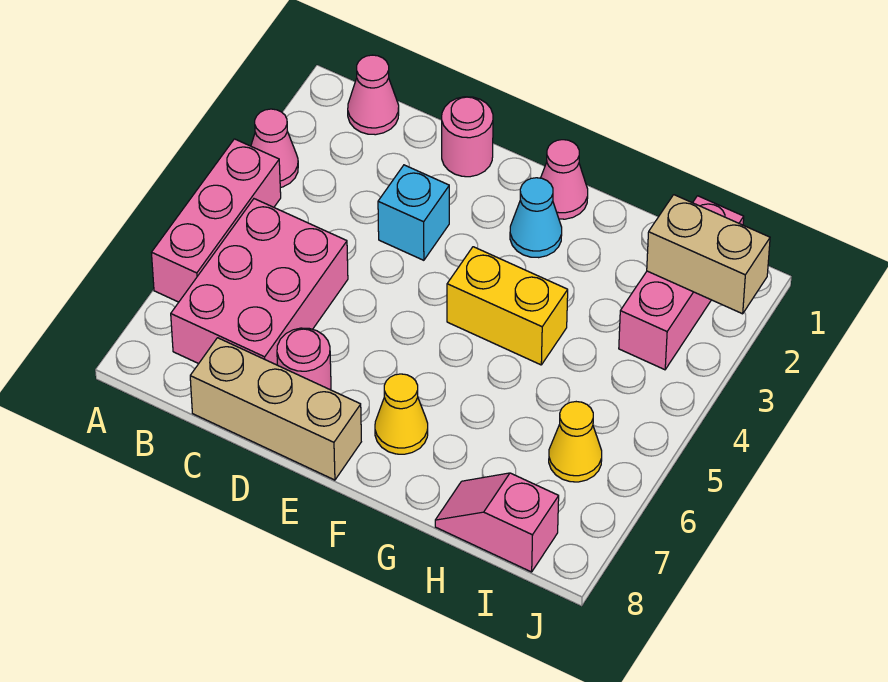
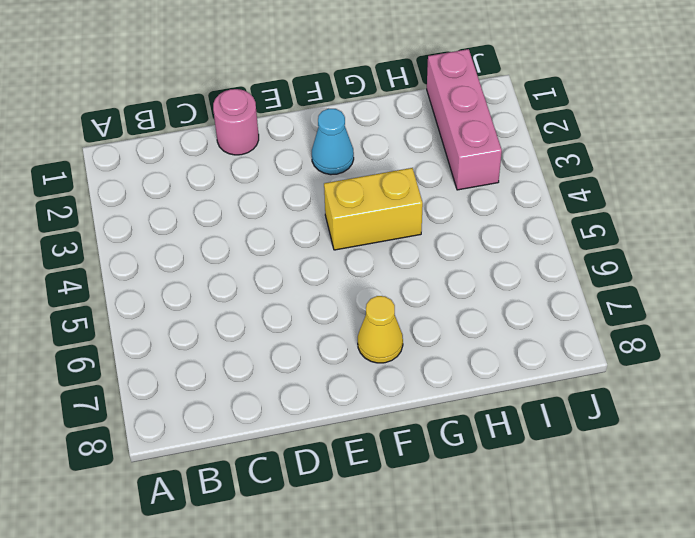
none -> pink 1x1 cone [251,109,298,187]
none -> pink 1x3 brick [151,139,281,302]
none -> pink 1x1 cone [348,55,399,135]

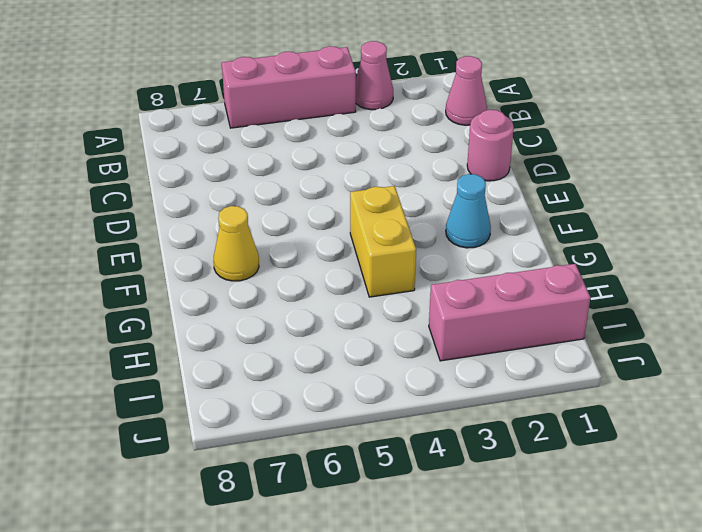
none -> pink 2x3 brick [171,199,348,365]
none -> tan 1x3 brick [190,338,361,480]
none -> cyan 1x1 brick [378,165,449,260]

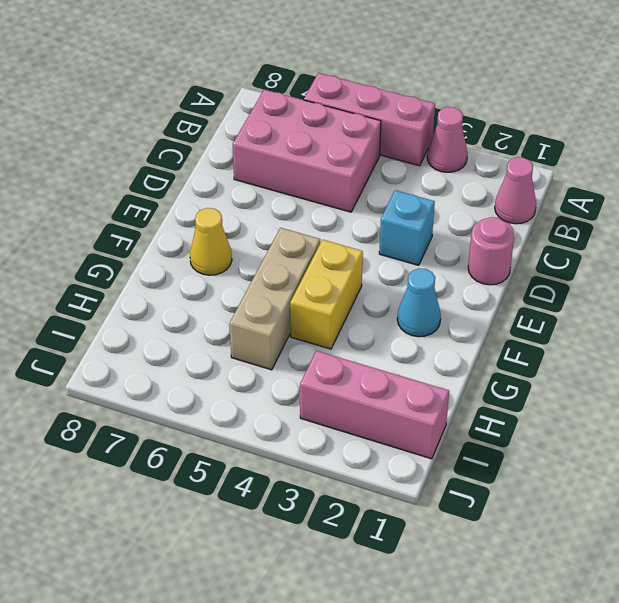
tan 1x3 brick [230,228,320,370] -> tan 1x3 brick moved to [190,338,361,480]
none -> pink 1x1 round brick [277,328,331,390]
none -> pink 1x1 cone [541,140,588,219]
none -> pink 1x2 slope [435,473,559,572]

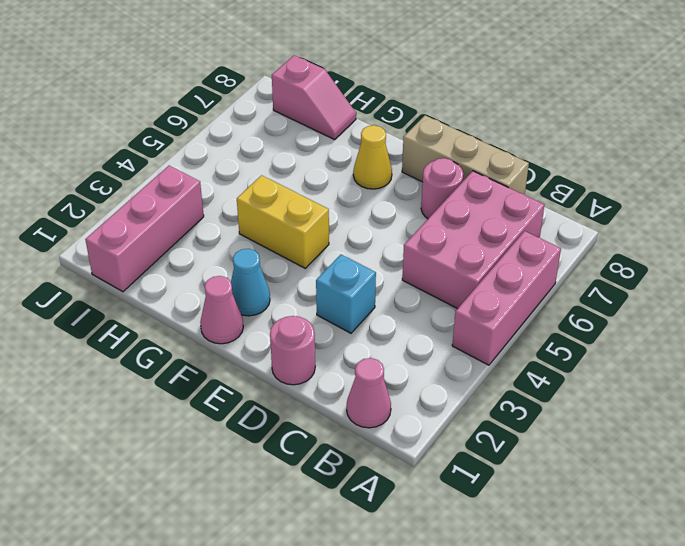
none -> pink 1x1 cone [251,109,298,187]
none -> yellow 1x1 cone [549,402,602,482]
none -> tan 1x2 brick [647,195,770,314]

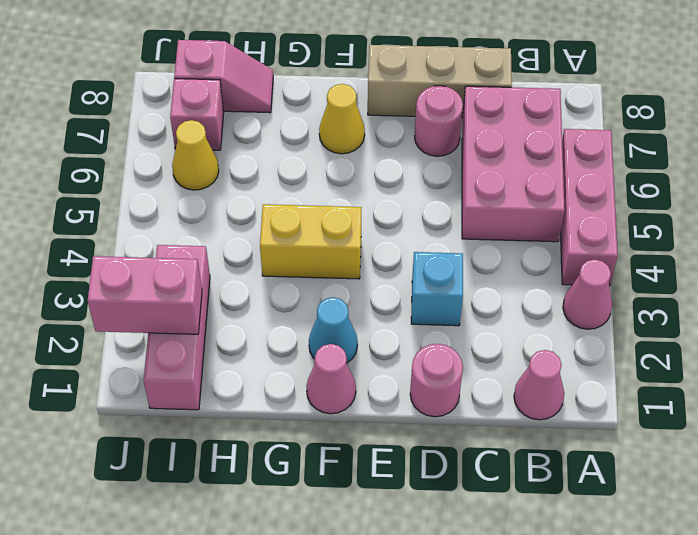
pink 1x2 brick [88,256,202,334] -> tan 1x2 brick [647,195,770,314]
pink 1x1 brick [170,79,224,150] -> none

